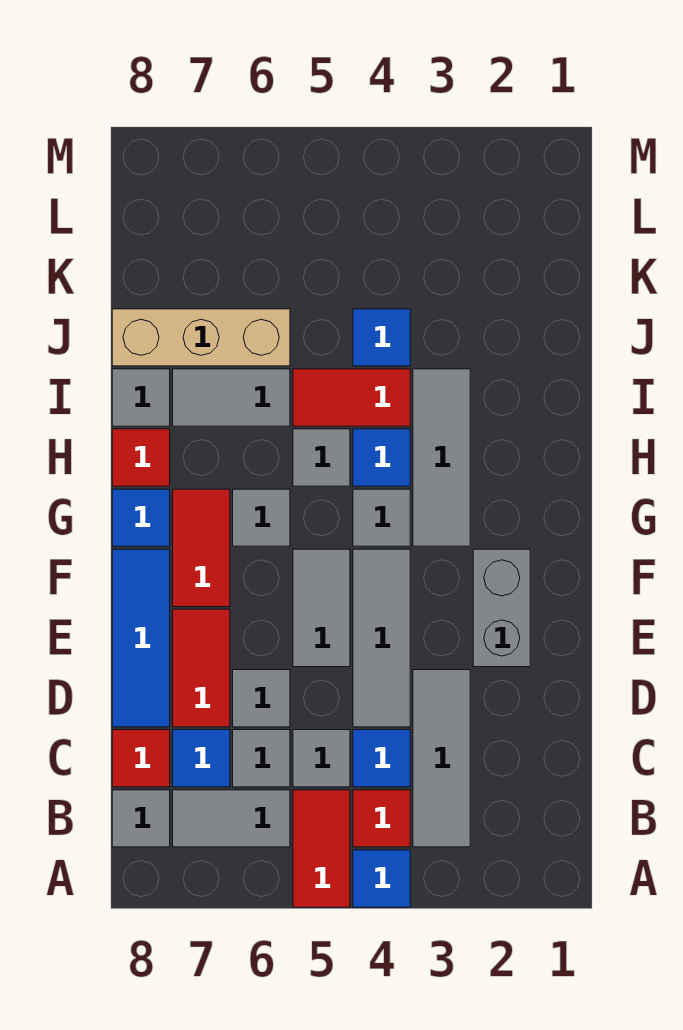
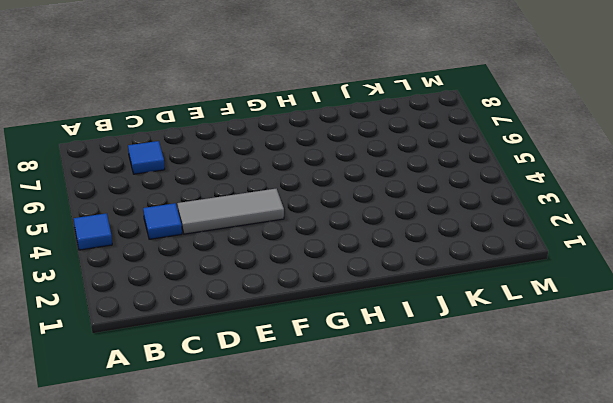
none -> red 1x2 tile [293,790,350,907]
none -> grey 1x3 tile [413,670,470,847]
none -> red 1x1 tile [353,790,410,847]
none -> grey 1x2 tile [173,790,290,847]

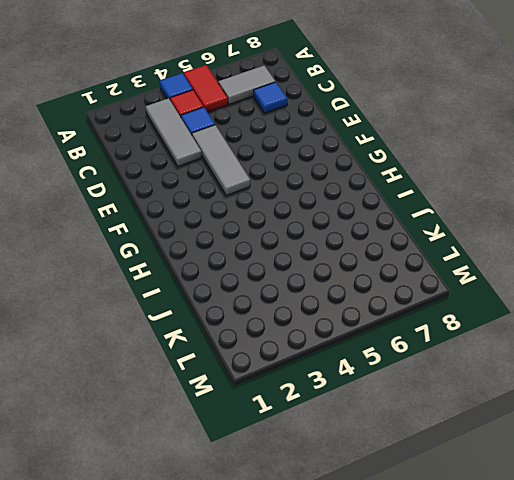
none -> grey 1x1 tile [112,790,170,847]
none -> grey 1x1 tile [293,730,350,787]
none -> grey 1x1 tile [233,730,290,787]
none -> red 1x1 tile [112,730,170,787]

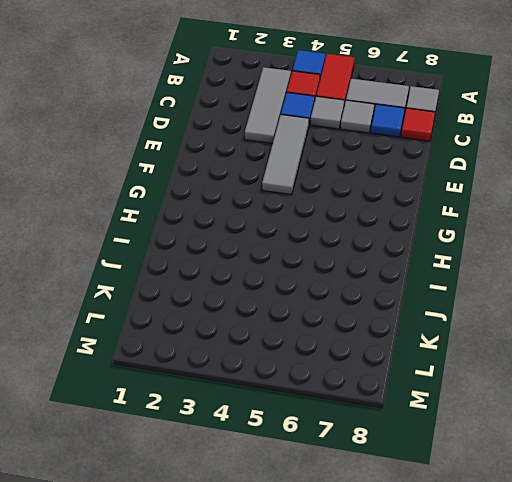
none -> grey 1x1 tile [233,670,290,727]
none -> red 1x2 tile [173,609,230,727]
none -> blue 1x3 tile [112,549,170,727]
none -> grey 1x2 brick [473,549,530,667]

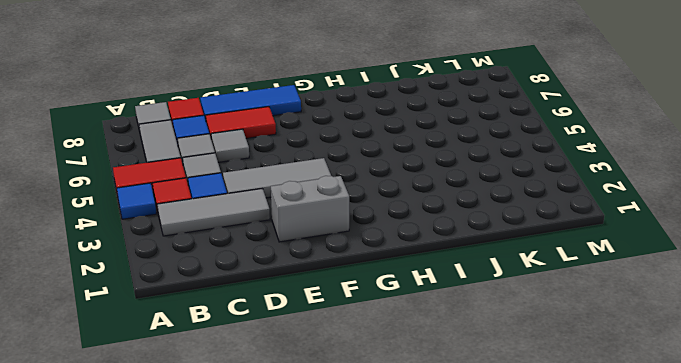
none -> grey 1x2 tile [293,549,350,667]
none -> red 1x2 tile [173,489,230,607]
none -> grey 1x3 tile [413,369,470,546]
none -> grey 1x1 tile [353,489,410,546]

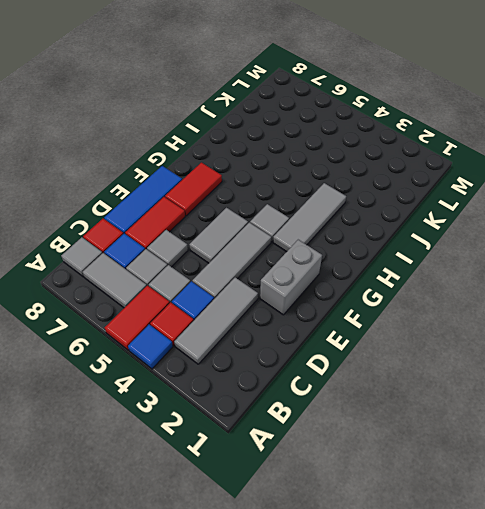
none -> grey 1x1 tile [233,489,290,546]
none -> blue 1x1 tile [112,489,170,546]
none -> blue 1x1 tile [353,429,410,486]
none -> grey 1x1 tile [293,429,350,486]

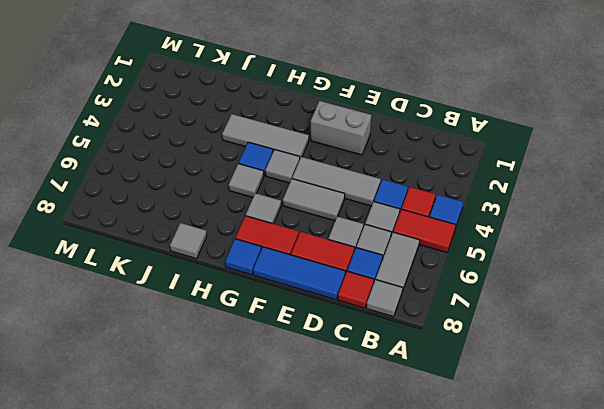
none -> grey 1x3 tile [413,670,470,847]
none -> red 1x1 tile [112,429,170,486]
none -> red 1x2 tile [293,369,410,426]
none -> grey 1x2 tile [173,369,290,426]

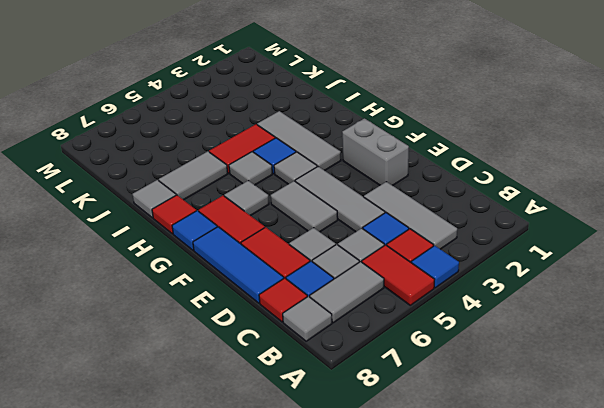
none -> blue 1x1 tile [353,309,410,366]
none -> tan 1x3 brick [112,309,290,366]

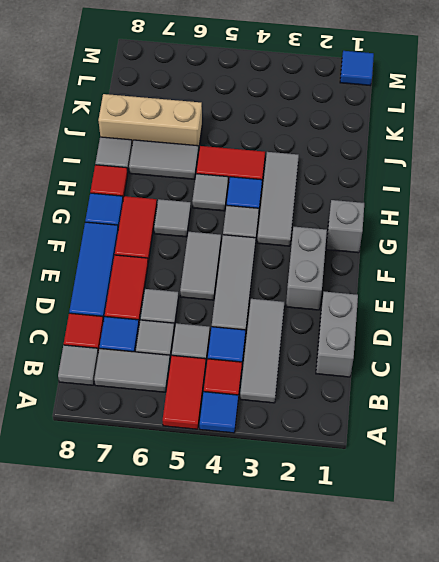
grey 1x2 brick [316,292,358,377] -> none
grey 1x1 brick [326,200,364,253] -> none
blue 1x1 tile [340,51,374,86] -> blue 1x1 tile moved to [353,309,410,366]

